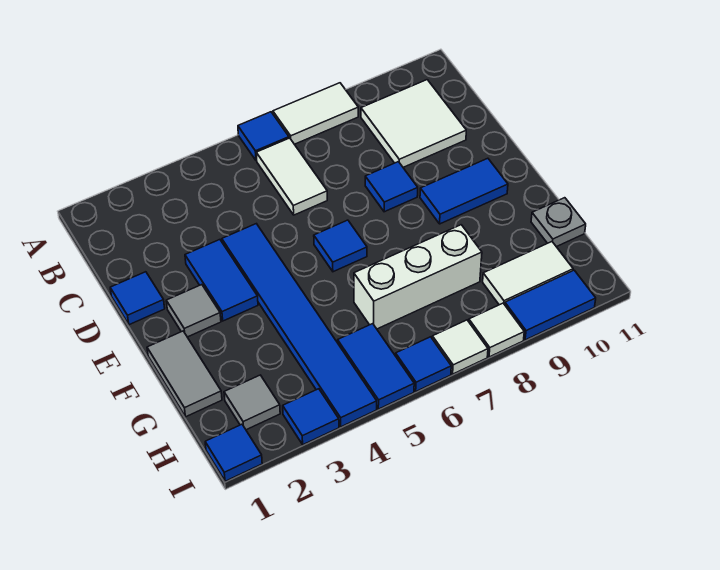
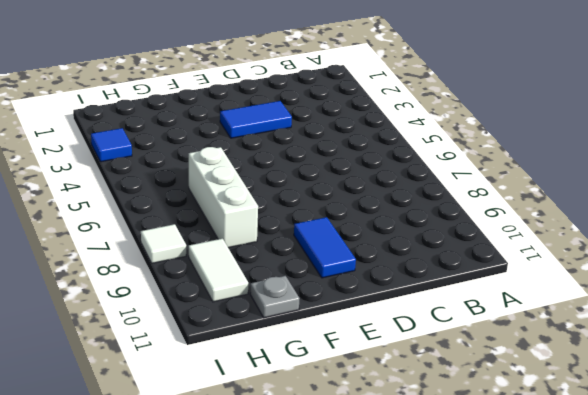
none -> blue 1x1 tile [238,112,289,161]
none -> white 1x2 tile [273,83,358,144]
none -> white 1x2 tile [256,138,327,215]

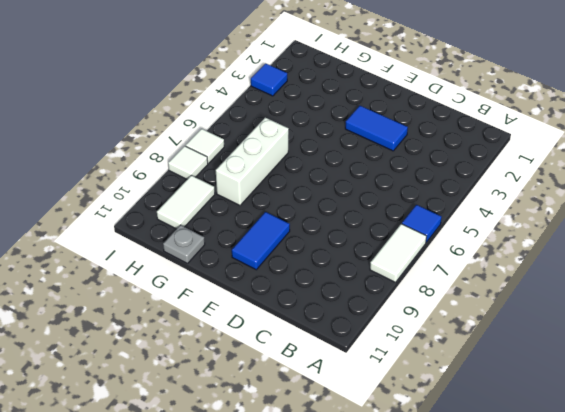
none -> white 1x2 tile [256,138,327,215]
none -> white 2x2 tile [361,80,466,167]
none -> blue 1x1 tile [110,272,165,325]

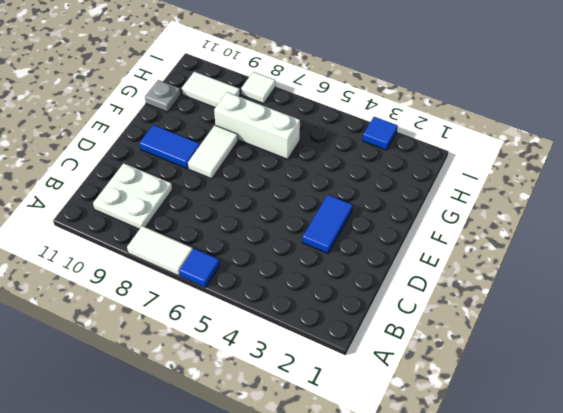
white 2x2 plate [93,163,172,229] -> white 2x2 tile [361,80,466,167]
white 1x2 tile [188,125,238,179] -> white 1x2 tile moved to [256,138,327,215]
none -> blue 1x1 tile [110,272,165,325]
none -> blue 1x6 tile [222,224,377,427]
none -> blue 1x1 tile [365,162,418,212]

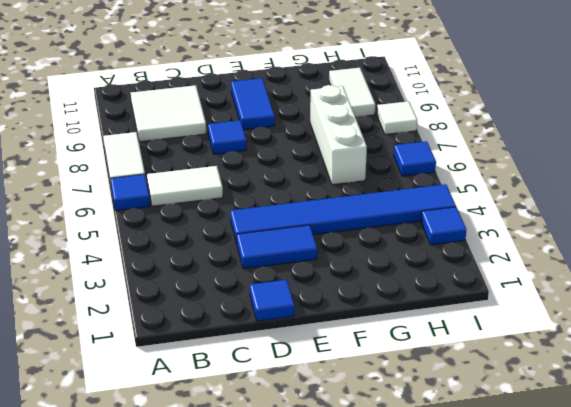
none -> grey 1x1 tile [166,285,221,337]
none -> blue 1x1 tile [314,220,367,272]
none -> grey 1x2 tile [147,331,222,417]

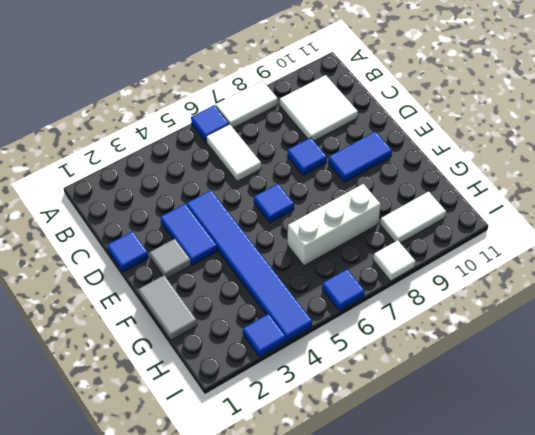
none -> grey 1x1 plate [531,198,586,247]
none -> grey 1x1 tile [224,375,280,430]
none -> blue 1x2 tile [338,324,414,409]

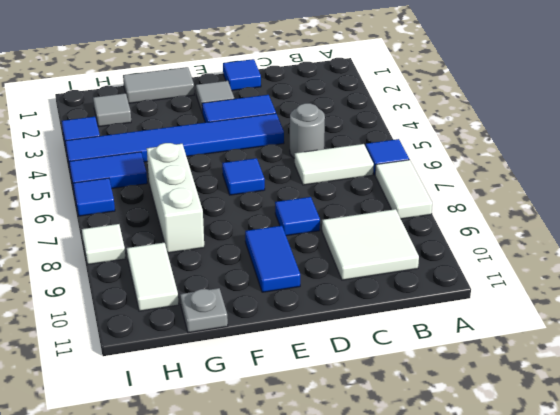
grey 1x1 round brick [290,103,325,158] -> none
none -> blue 1x1 tile [205,424,262,481]
none -> white 1x1 tile [432,320,488,374]
none -> blue 1x2 tile [505,270,596,340]

